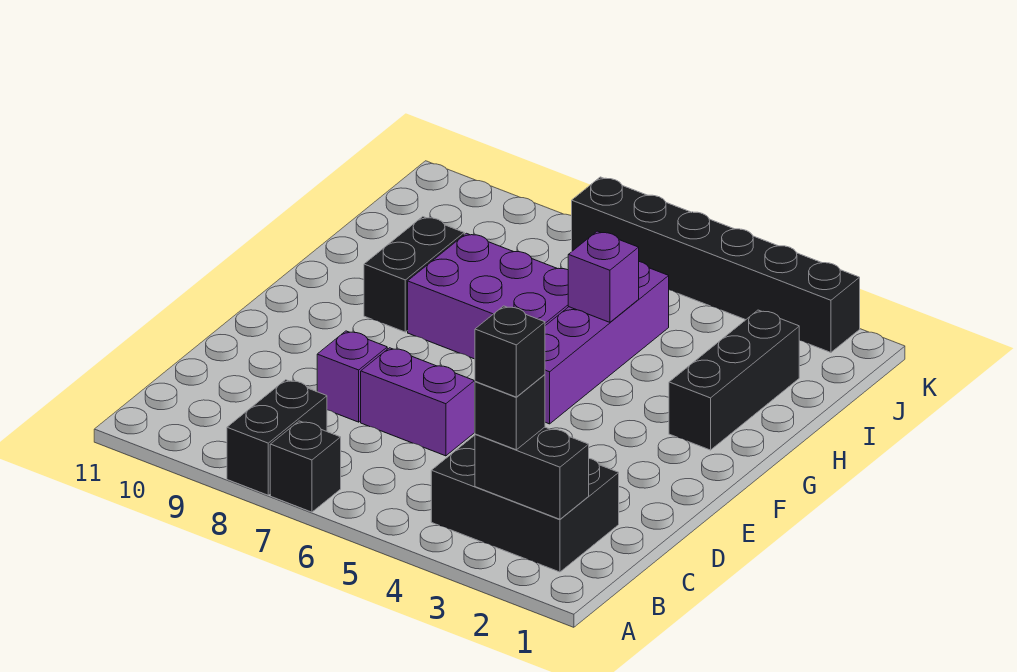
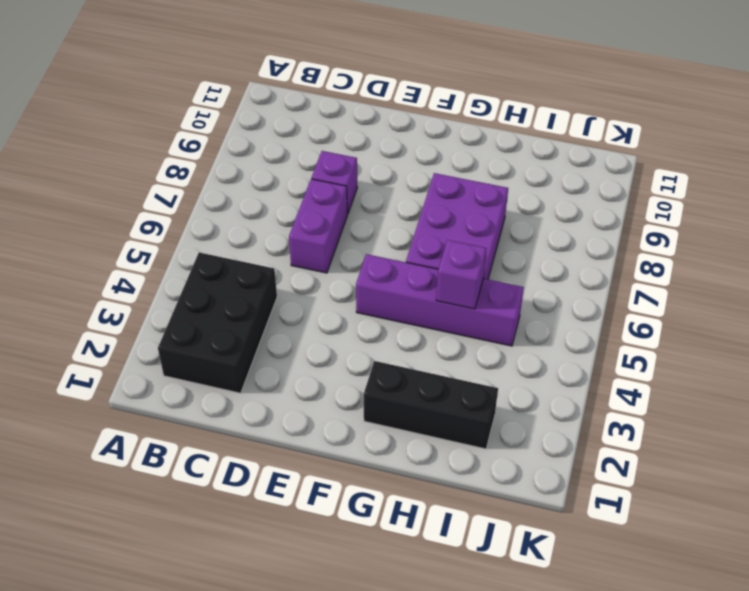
none -> black 1x1 brick [270,421,341,512]
none -> black 1x2 brick [227,380,327,495]
none -> black 1x2 brick [364,217,464,332]

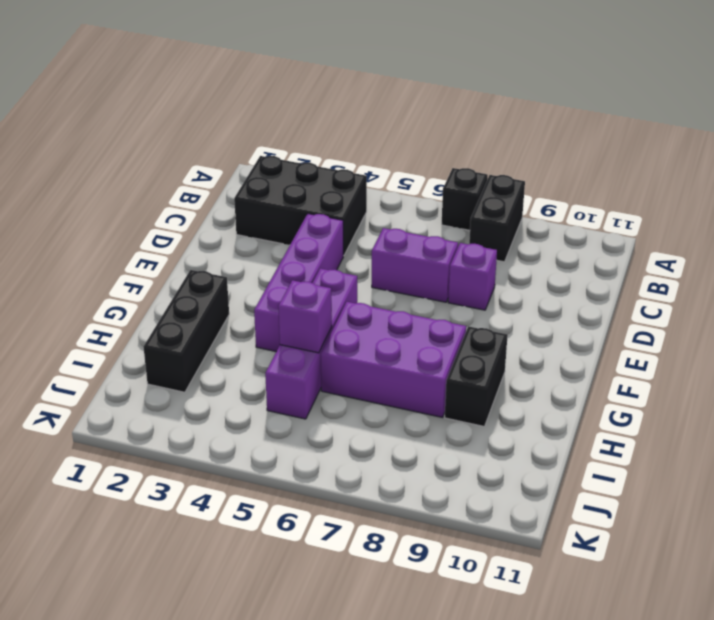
purple 1x4 brick [254,214,343,352] -> none
none -> black 1x6 brick [572,177,860,352]
none -> black 1x2 brick [475,427,589,519]
none -> black 1x1 brick [475,375,545,450]

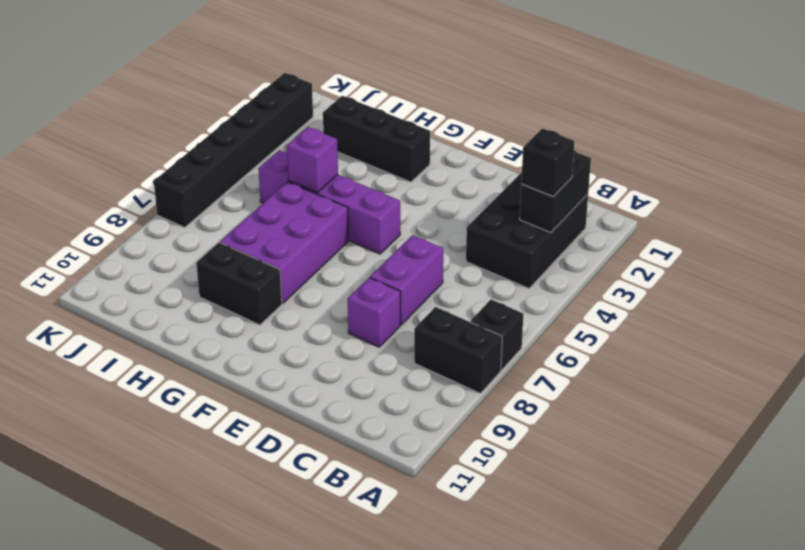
none -> black 1x1 brick [475,306,545,397]

